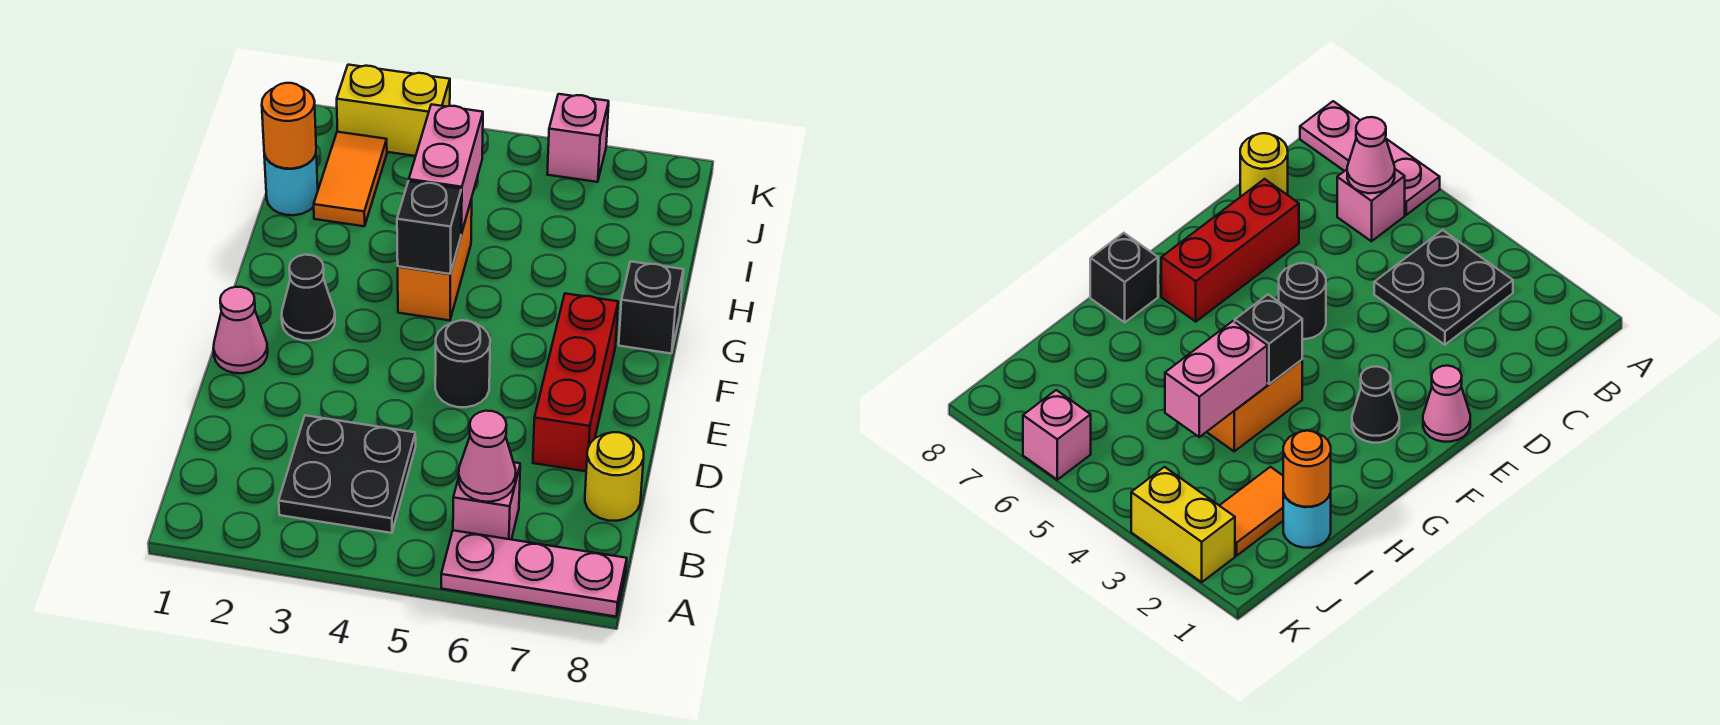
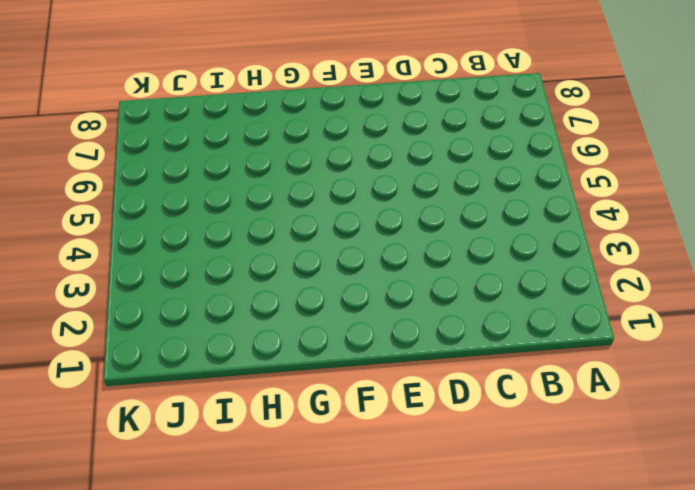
none -> pink 1x3 plate [441,530,627,617]
none -> black 2x2 plate [279,415,416,533]
none -> pink 1x1 brick [453,462,520,540]

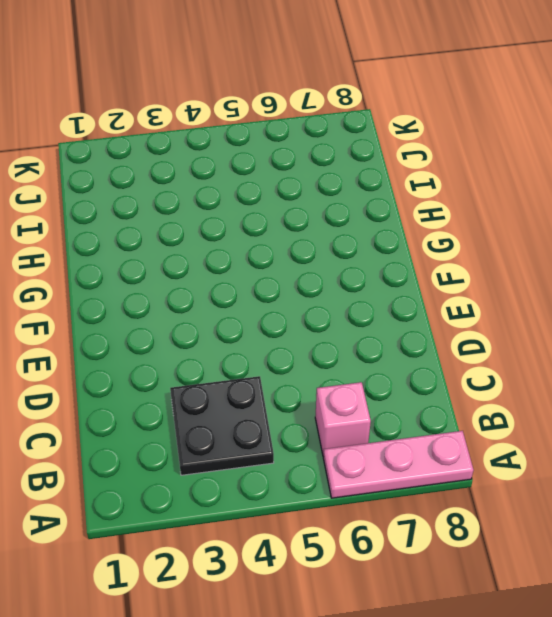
none -> yellow 1x1 round brick [585,432,644,521]
none -> red 1x3 brick [533,294,618,471]
none -> pink 1x1 cone [213,287,268,373]

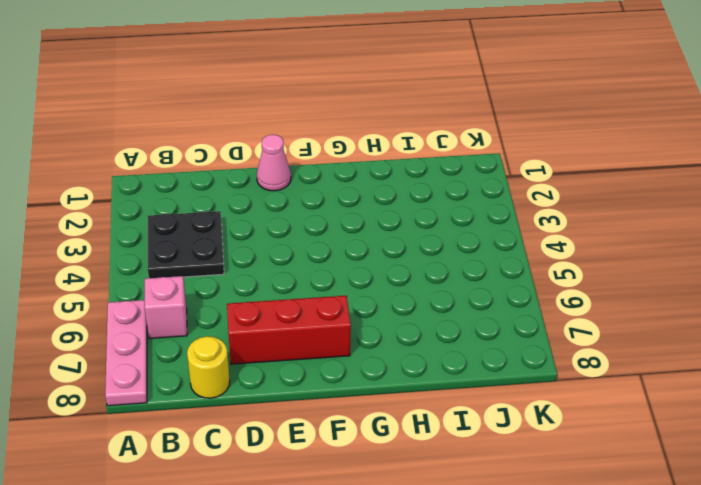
none -> black 1x1 round brick [435,320,490,407]
none -> black 1x1 cone [282,255,335,341]
none -> orange 1x2 brick [398,199,472,320]

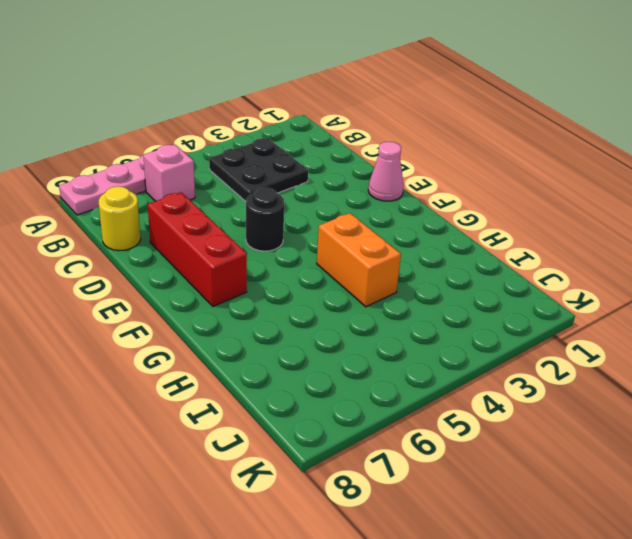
none -> black 1x1 cone [282,255,335,341]
none -> black 1x1 brick [619,261,683,353]
none -> cyan 1x1 round brick [264,154,318,215]

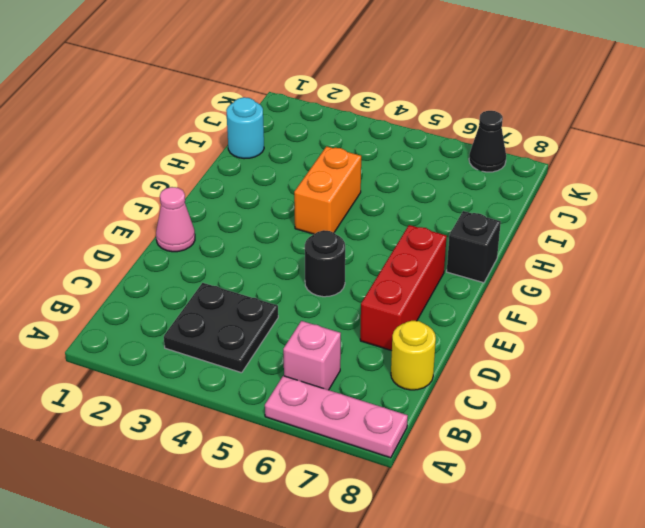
black 1x1 cone [469,111,506,172] -> black 1x1 cone moved to [282,255,335,341]
none -> orange 1x2 tile [314,132,387,226]
none -> yellow 1x2 brick [337,65,450,156]
none -> pink 1x1 brick [547,94,609,182]

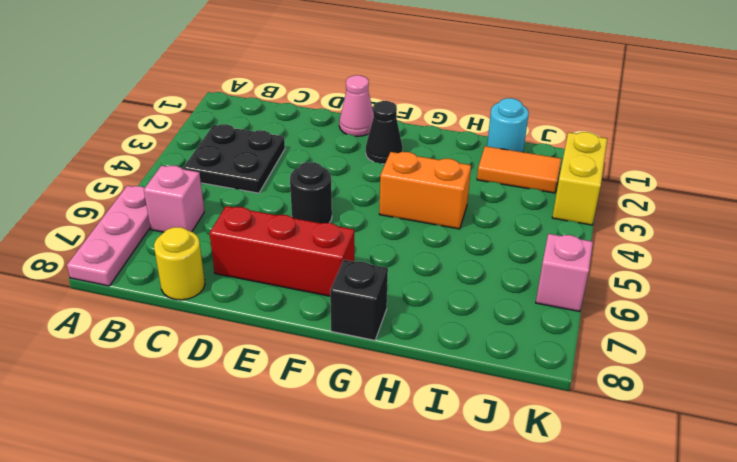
none -> pink 1x1 cone [459,411,516,502]
none -> black 1x1 brick [397,181,461,274]
none -> pink 1x2 brick [409,104,483,234]

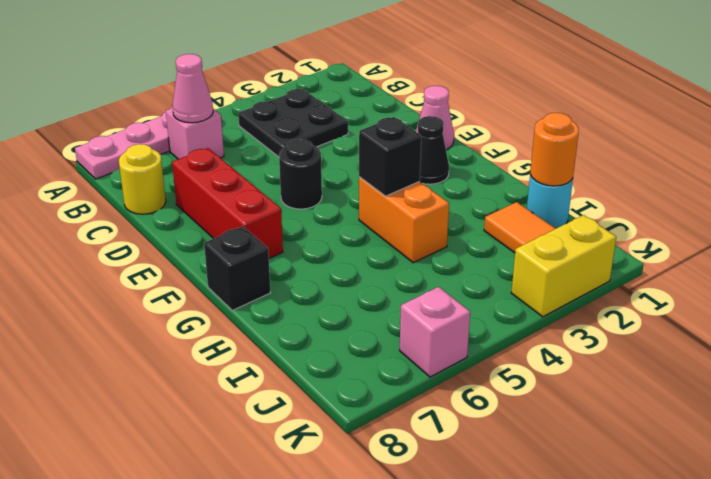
none -> pink 1x2 brick [409,104,483,234]

